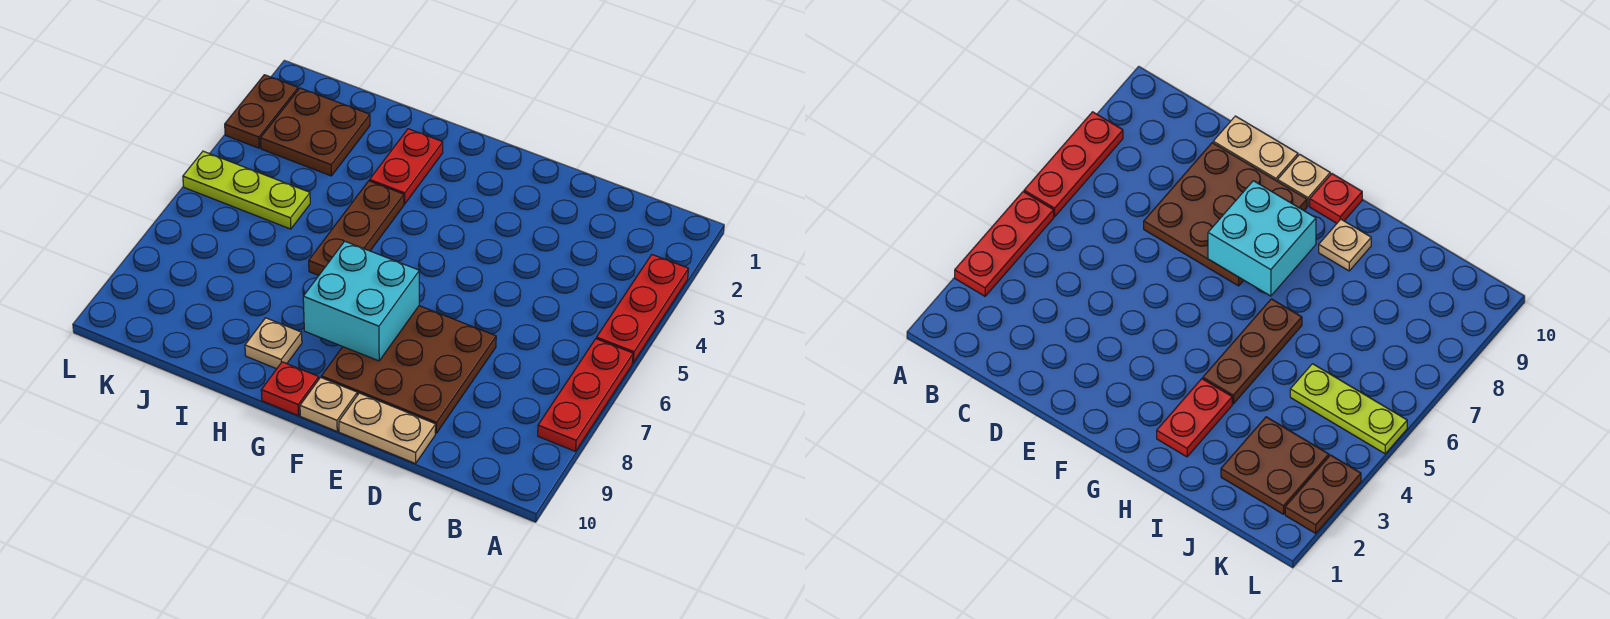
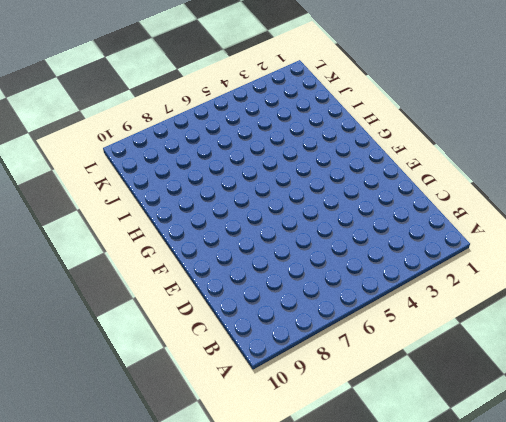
none -> red 1x3 plate [596,255,688,363]
none -> red 1x3 plate [538,339,633,451]
none -> brown 3x3 plate [321,306,496,433]

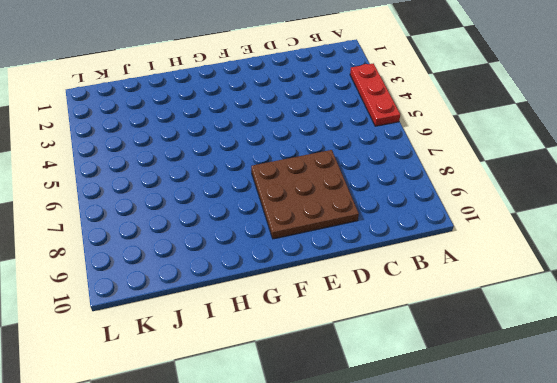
none -> red 1x3 plate [538,339,633,451]
none -> tan 1x2 plate [339,393,436,464]
none -> tan 1x1 plate [300,377,357,431]

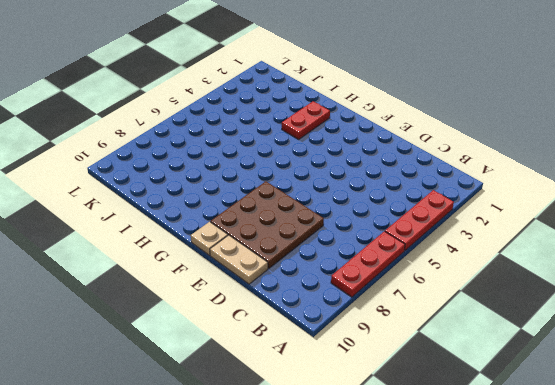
none -> red 1x1 plate [261,362,319,415]
none -> brown 1x3 plate [309,181,404,275]
none -> tan 1x1 plate [245,318,302,369]

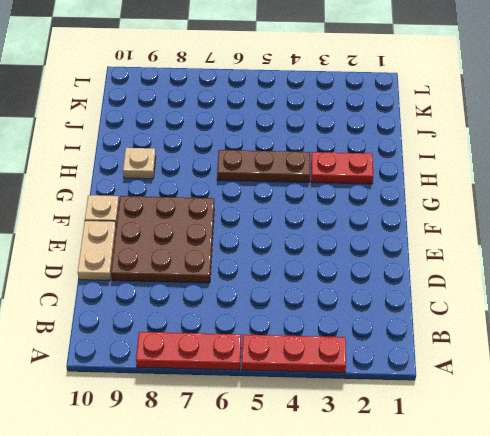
none -> red 1x1 plate [261,362,319,415]
none -> brown 2x2 plate [261,88,370,176]
none -> lime 1x3 plate [183,151,310,229]

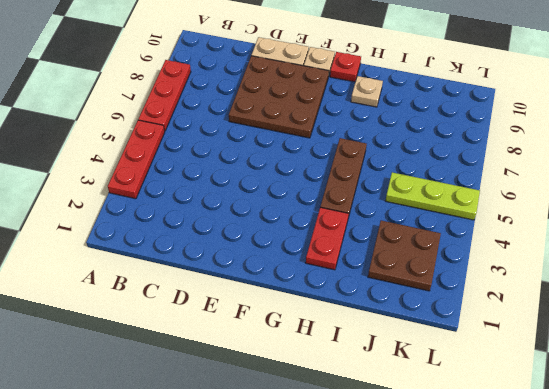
none -> brown 1x2 plate [225,75,298,148]
none -> cyan 2x2 brick [303,241,419,361]

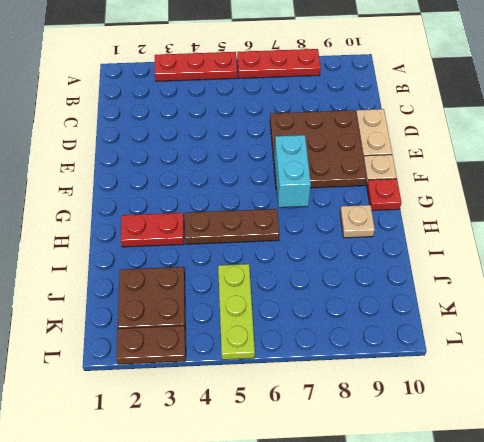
cyan 1x2 brick [274,135,311,207] -> cyan 2x2 brick [303,241,419,361]

